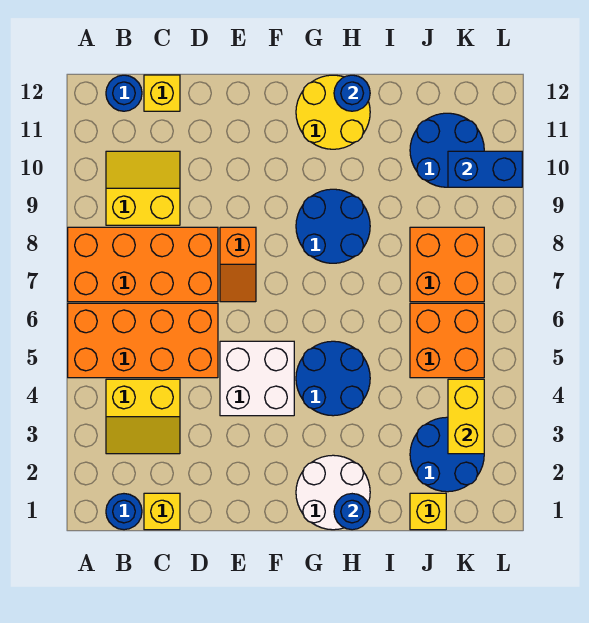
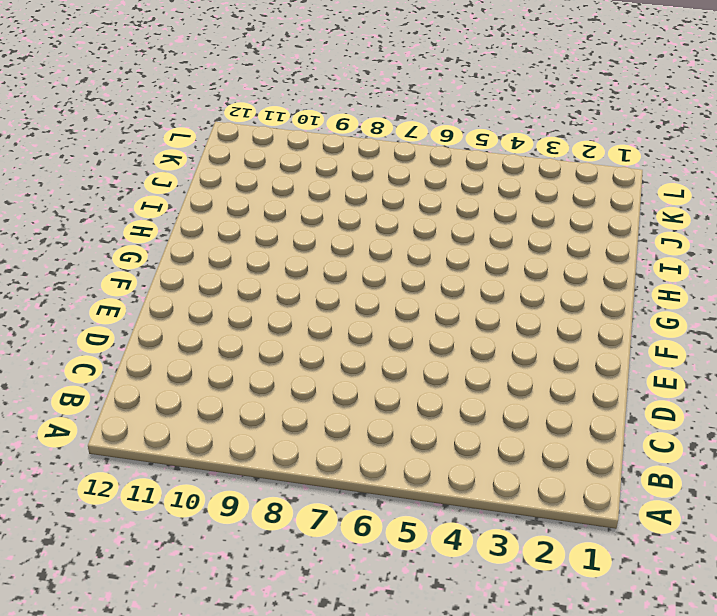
none -> orange 2x4 brick [68,303,218,378]
none -> orange 2x4 brick [68,227,218,302]
none -> blue 1x1 round brick [106,494,142,530]

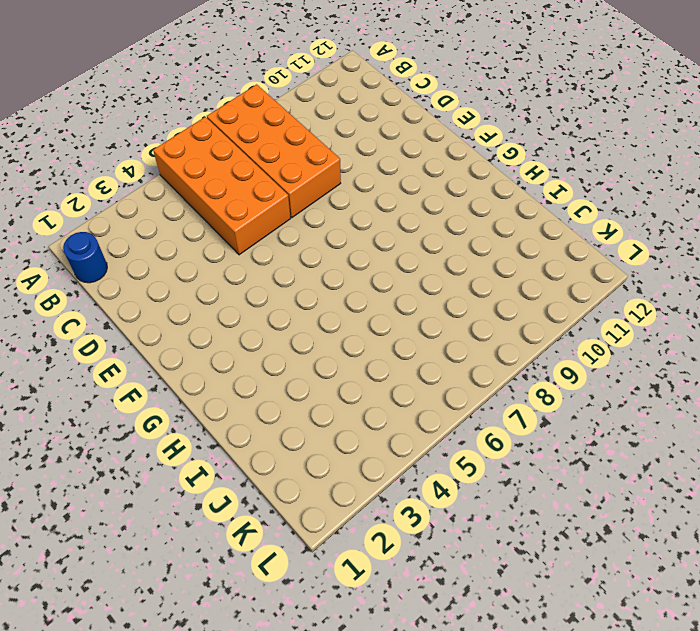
none -> yellow 2x2 slope [106,379,180,454]
none -> yellow 2x2 slope [106,151,180,225]
none -> blue 1x1 round brick [106,75,142,111]

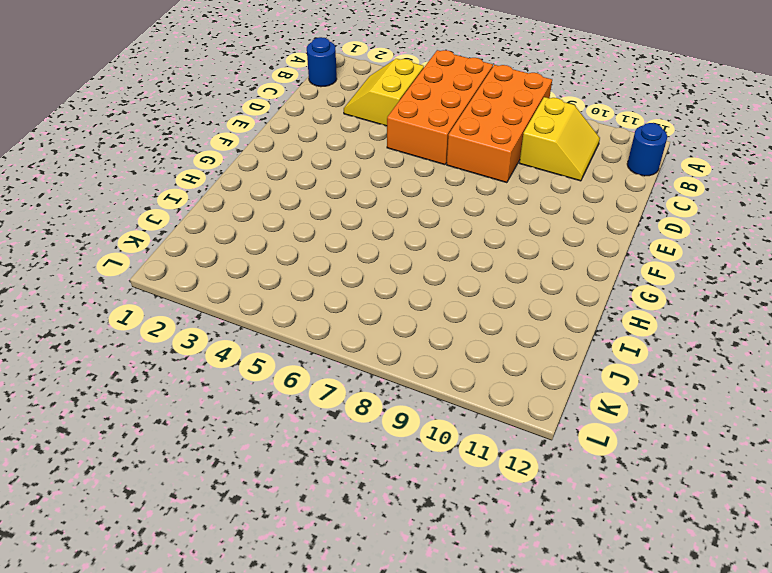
none -> yellow 1x1 brick [144,493,180,530]
none -> yellow 1x1 brick [144,75,180,111]
none -> white 2x2 brick [220,341,294,416]

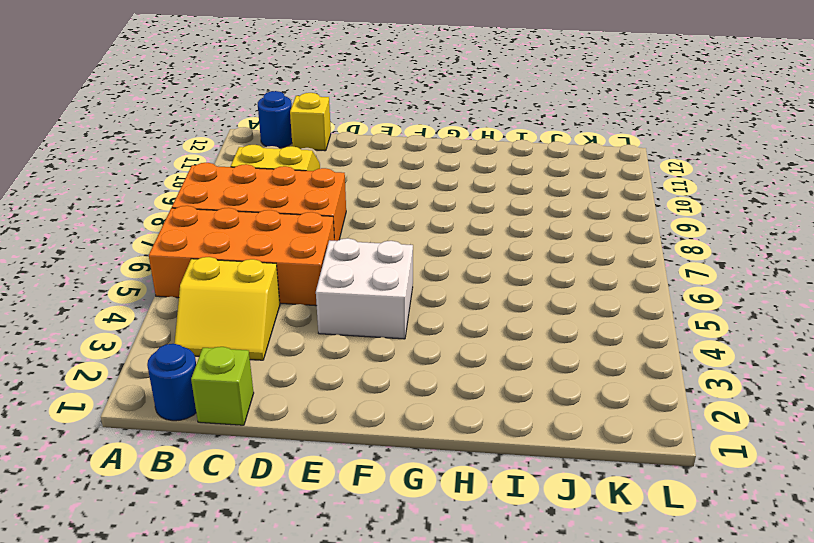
lime 1x1 brick [191,347,254,425] -> yellow 1x1 brick [144,493,180,530]
none -> orange 1x2 slope [220,227,256,302]
none -> white 2x2 round brick [296,455,370,530]
none -> blue 2x2 round brick [296,341,370,416]

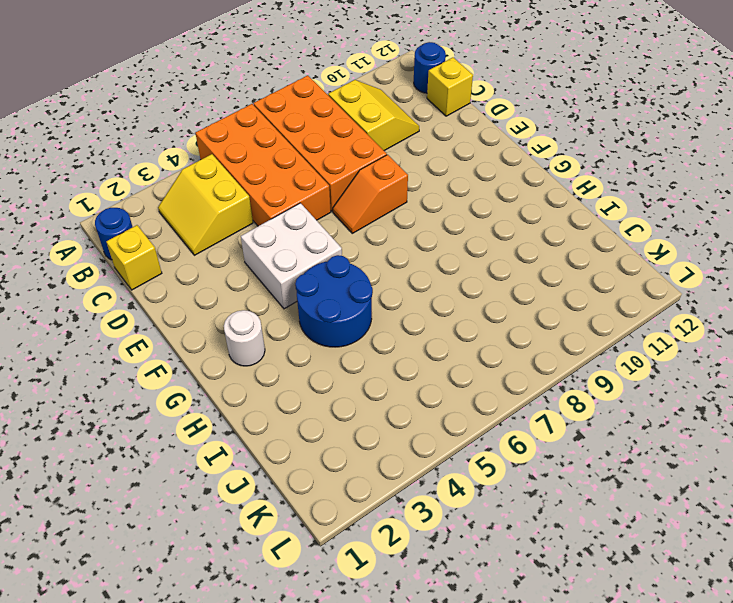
white 1x1 round brick [224,310,265,366] -> white 2x2 round brick [296,455,370,530]
none -> blue 2x2 round brick [296,189,370,263]
none -> yellow 2x2 round brick [296,75,370,149]
none -> yellow 1x1 brick [410,493,446,530]

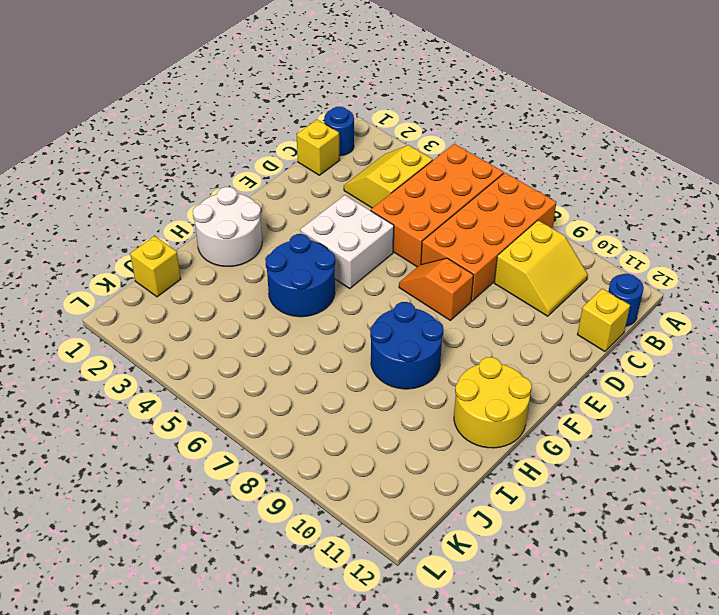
none -> blue 2x2 round brick [410,417,484,492]
none -> orange 2x2 brick [410,303,484,378]
none -> orange 2x2 brick [410,227,484,302]

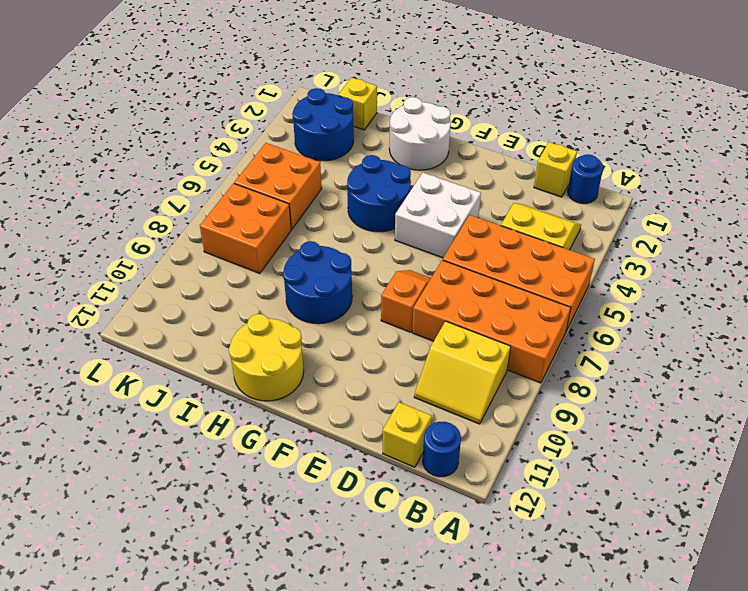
none -> blue 2x2 round brick [410,113,484,187]
none -> blue 1x1 round brick [334,494,370,530]
none -> blue 1x1 round brick [334,75,370,111]

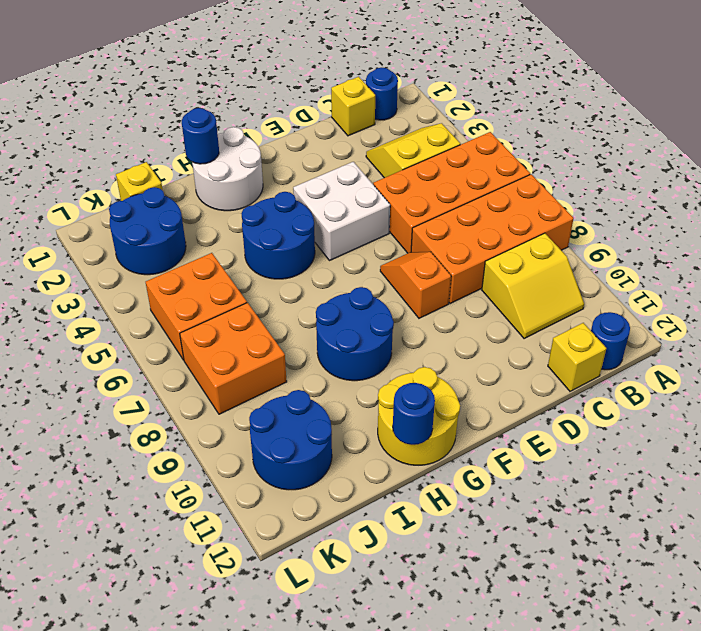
none -> yellow 1x2 brick [448,379,484,454]
none -> blue 1x2 brick [448,151,522,187]

